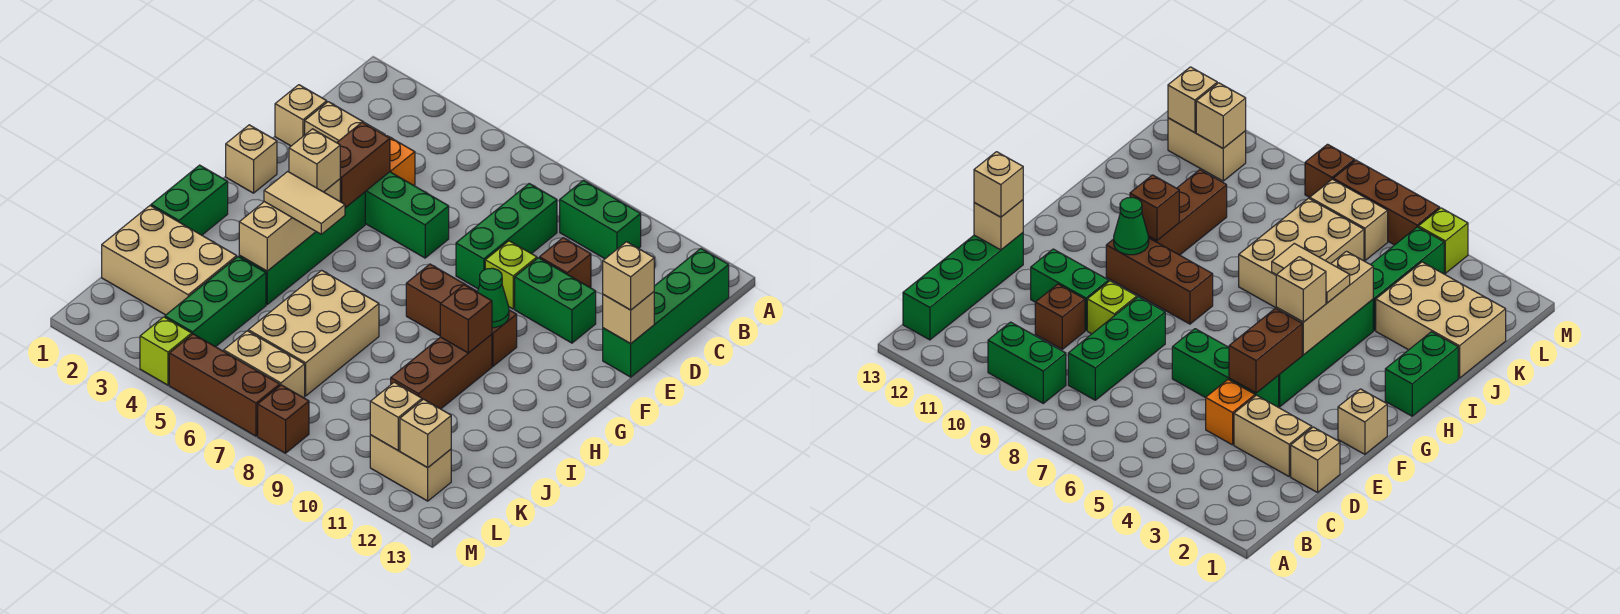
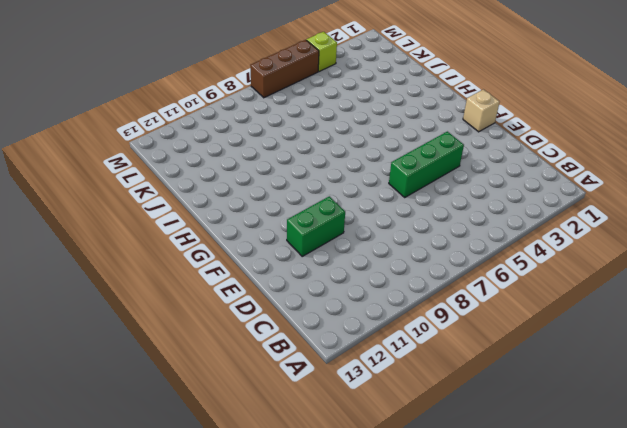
none -> green 1x2 brick [560,180,641,259]
none -> green 1x4 brick [603,249,729,377]
none -> green 1x3 brick [456,184,557,289]
none -> tan 1x1 brick [275,85,327,146]

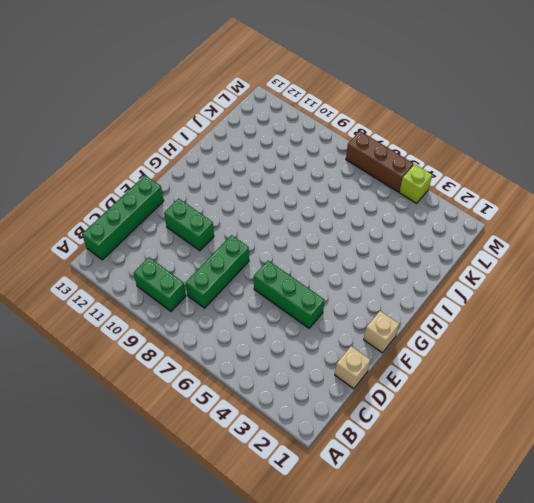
none -> tan 1x2 brick [305,102,385,143]
none -> orange 1x1 brick [387,136,415,185]
none -> brown 1x1 brick [540,238,591,287]
none -> lime 1x1 brick [485,241,537,309]

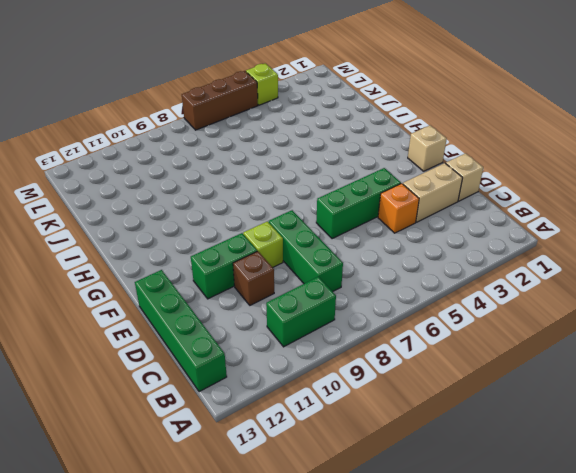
none -> green 1x4 brick [239,192,365,304]
none -> brown 1x3 brick [406,264,517,366]
none -> green 1x2 brick [151,165,228,235]
none -> brown 1x3 brick [391,334,492,409]

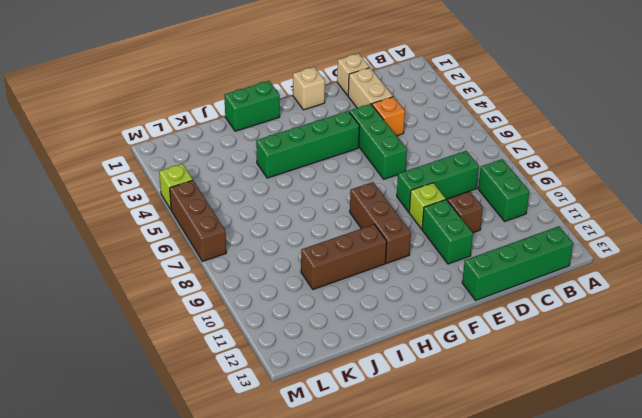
none -> tan 2x3 brick [248,270,379,396]
none -> tan 2x3 brick [102,206,237,315]
none -> green 1x3 brick [165,257,266,347]
none -> tan 1x2 brick [224,331,305,398]

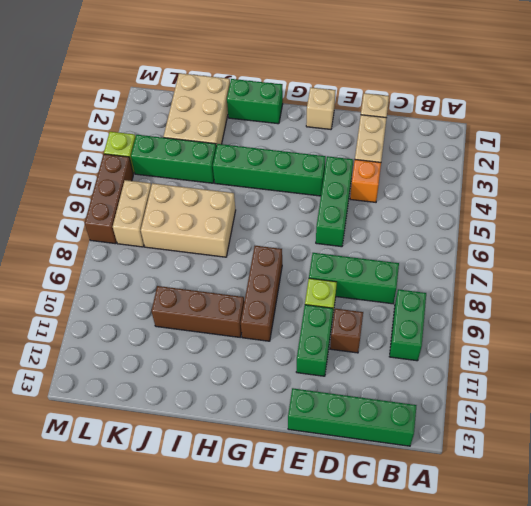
none -> tan 1x2 brick [370,435,451,501]
none -> brown 1x1 brick [258,385,309,453]
none -> brown 1x2 brick [337,122,390,208]
none -> tan 1x1 brick [603,292,654,344]

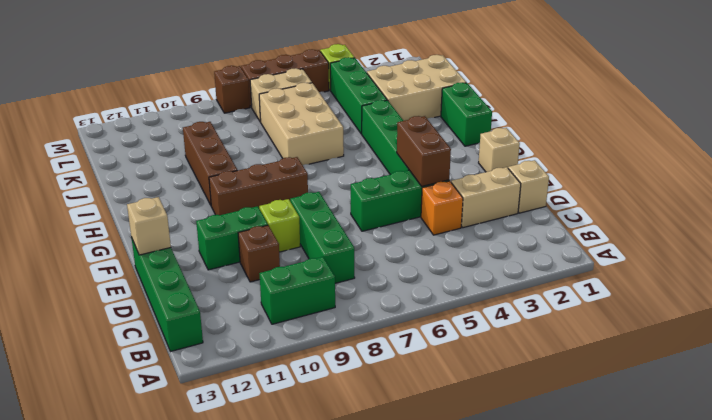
none -> tan 1x2 brick [370,435,451,501]
none -> tan 1x3 brick [239,179,340,271]
none -> green 1x1 cone [478,268,509,328]
none -> brown 1x1 brick [440,285,492,353]

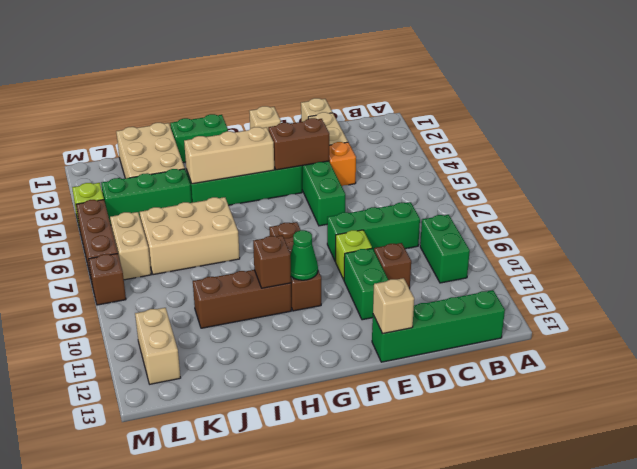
none -> tan 1x1 brick [370,382,422,450]
none -> tan 1x1 brick [400,399,451,468]
none -> tan 1x1 brick [603,242,654,310]
none -> tan 1x1 brick [289,129,340,192]

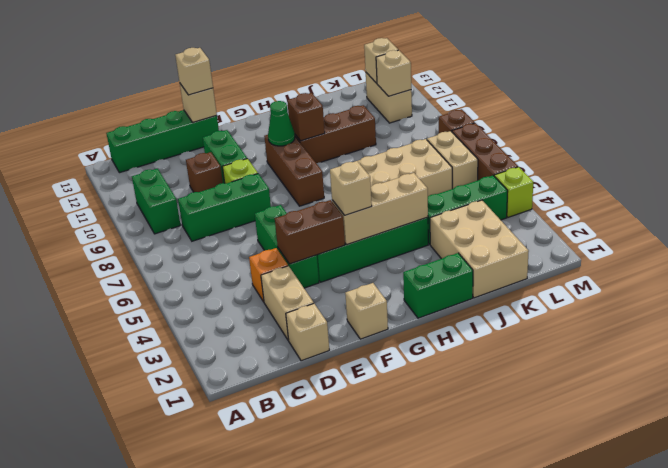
none -> tan 1x2 tile [264,171,345,234]

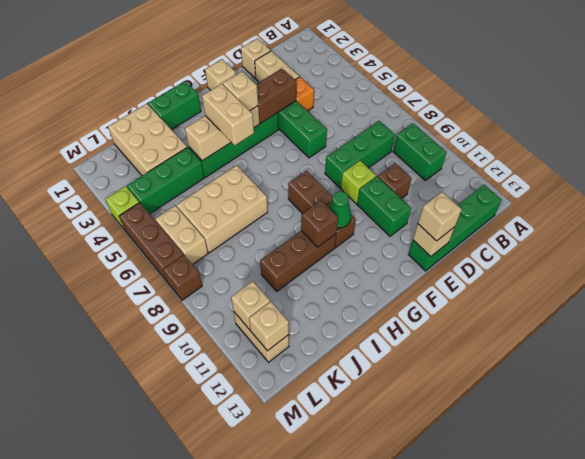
tan 1x2 brick [202,84,254,145] -> tan 1x2 tile [264,171,345,234]

